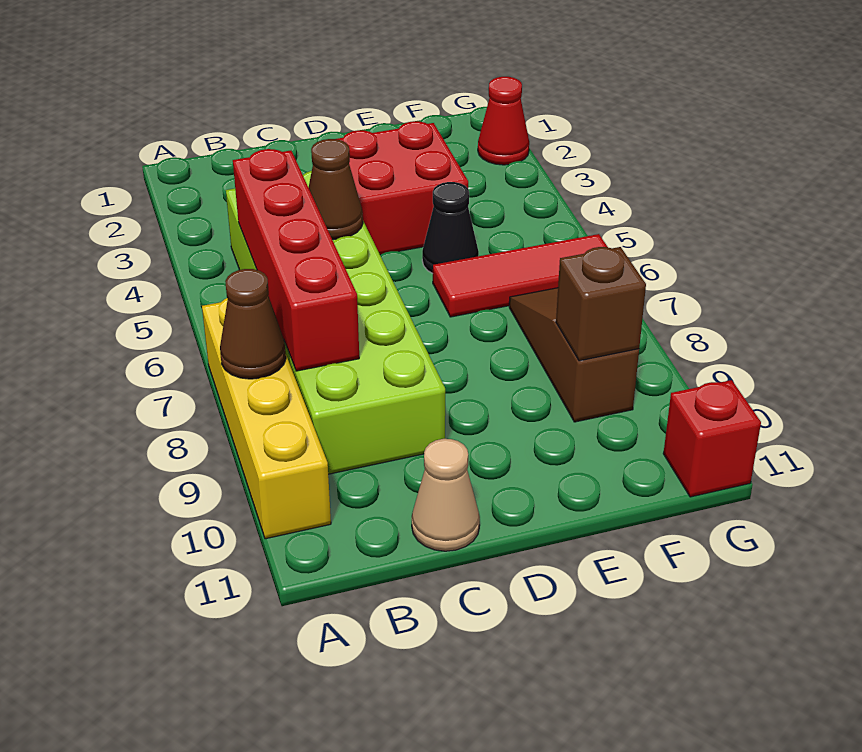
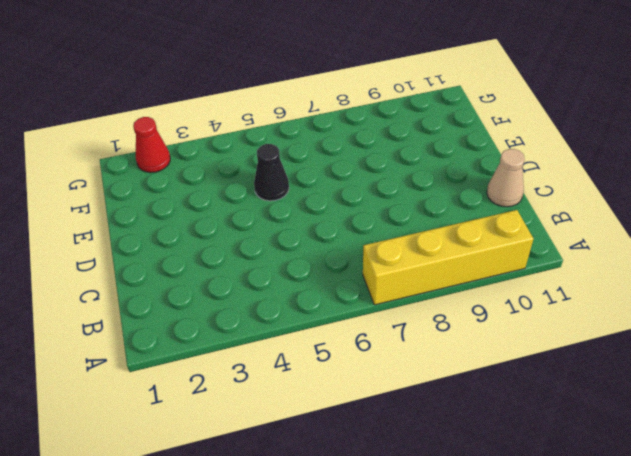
none -> lime 2x6 brick [226,171,445,474]
none -> red 2x2 brick [337,121,468,255]
none -> red 1x3 tile [433,234,607,317]

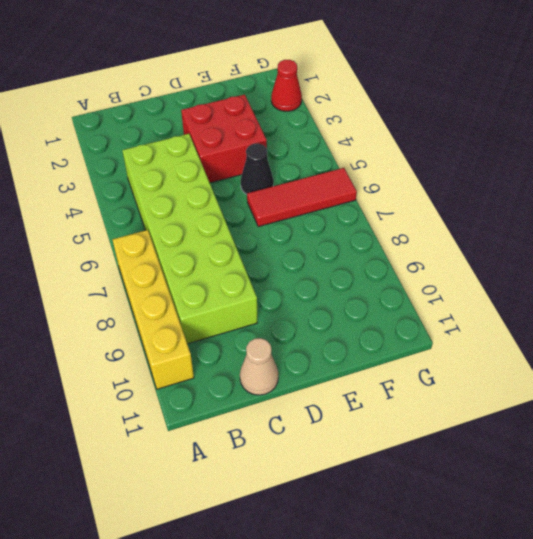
none -> brown 1x3 slope [509,288,639,422]
none -> red 1x1 brick [663,380,761,497]
none -> brown 1x1 cone [220,269,286,379]

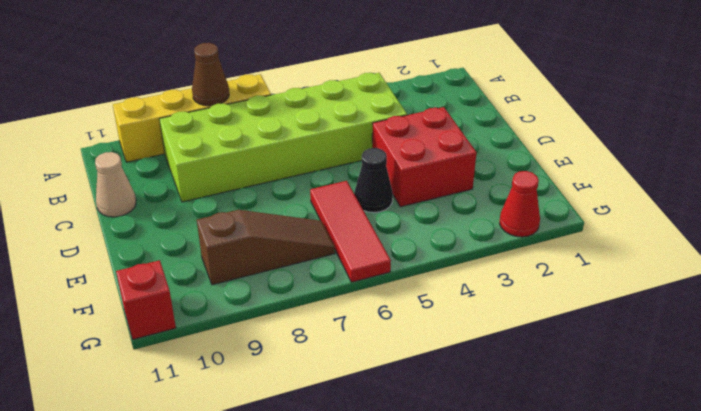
none -> red 1x4 brick [233,149,359,371]
none -> brown 1x1 cone [309,139,363,240]
none -> brown 1x1 brick [556,247,646,361]

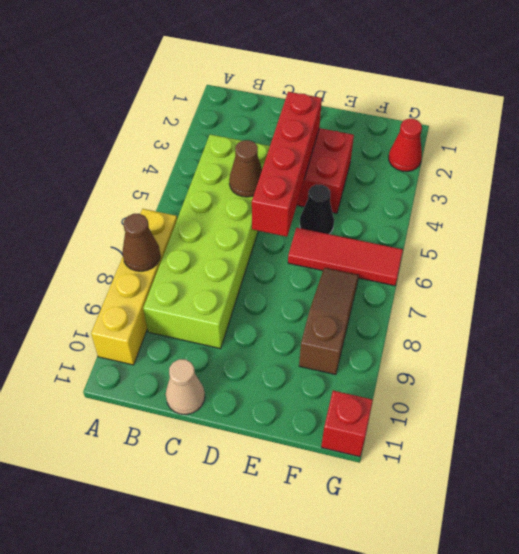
red 1x4 brick [252,92,322,237] -> red 1x4 brick moved to [233,149,359,371]
none -> brown 1x1 brick [556,247,646,361]

